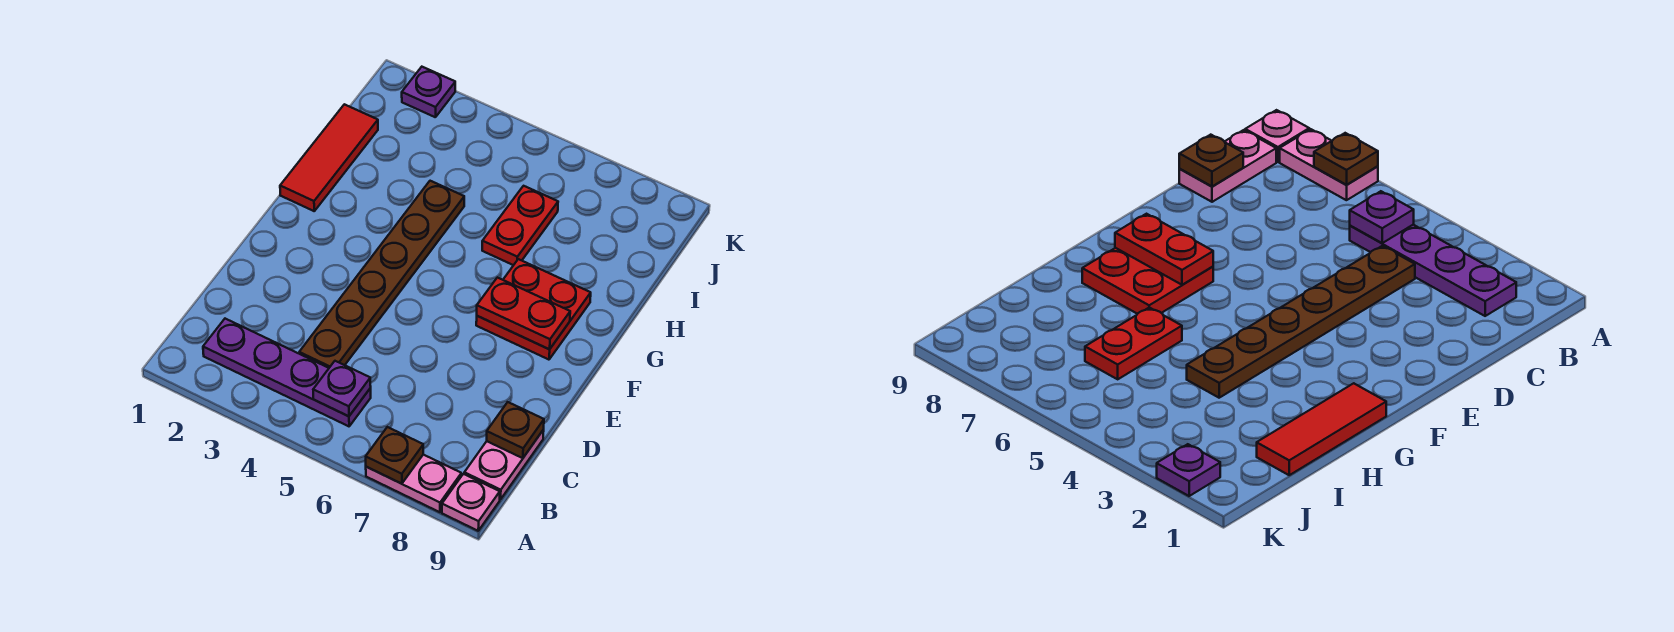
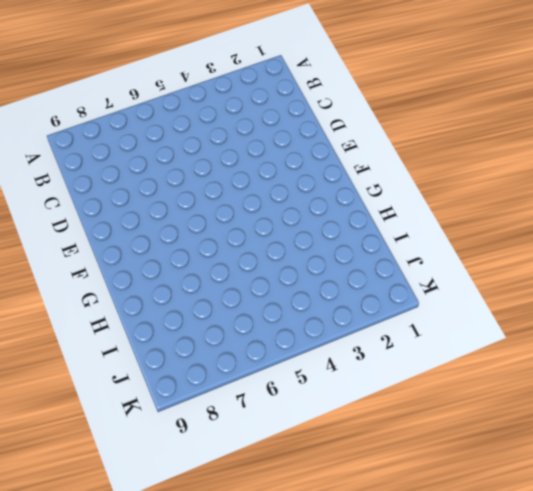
none -> pink 1x2 plate [366,455,461,512]
none -> pink 1x1 plate [442,474,500,531]
none -> purple 1x4 plate [203,319,371,426]

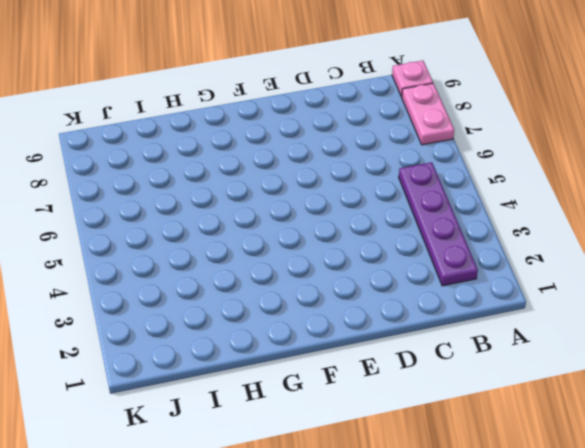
none -> pink 1x2 plate [464,430,544,499]
none -> brown 1x6 plate [299,181,464,368]
none -> red 2x2 plate [476,259,591,360]

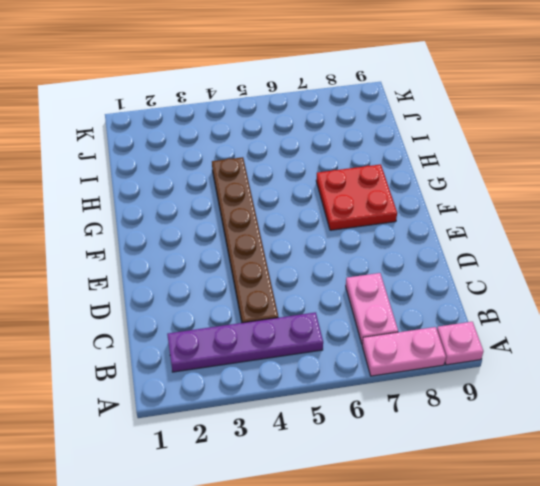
pink 1x2 plate [346,273,398,344] -> pink 1x2 plate moved to [464,430,544,499]
none -> red 1x3 tile [280,104,378,211]
none -> red 1x2 plate [482,186,558,265]
none -> purple 1x1 plate [402,67,455,117]

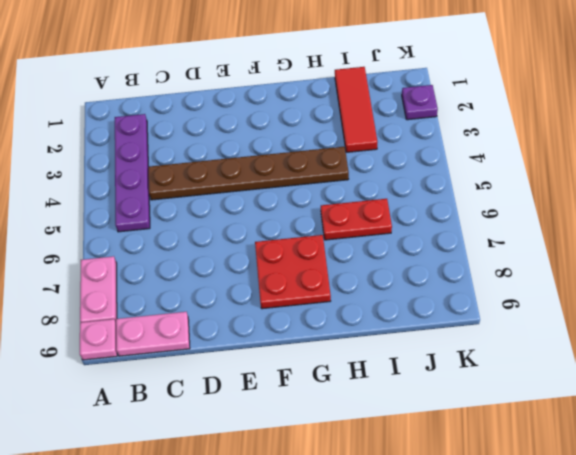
red 1x3 tile [335,67,377,152] -> red 1x3 tile turned to [280,104,378,211]
none -> brown 1x1 plate [366,427,423,484]
none -> purple 1x1 plate [313,361,371,416]
none -> brown 1x1 plate [487,402,544,458]

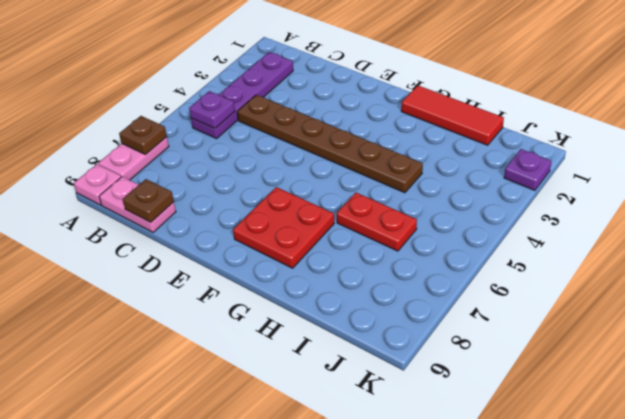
none -> red 1x2 plate [477,278,570,349]

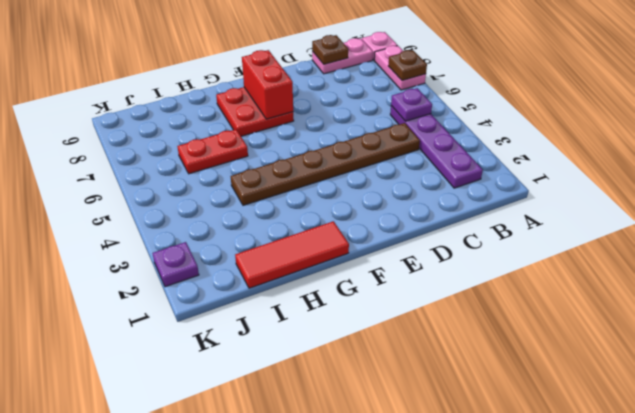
red 1x2 brick [242,50,293,119] -> red 1x2 plate [477,278,570,349]

